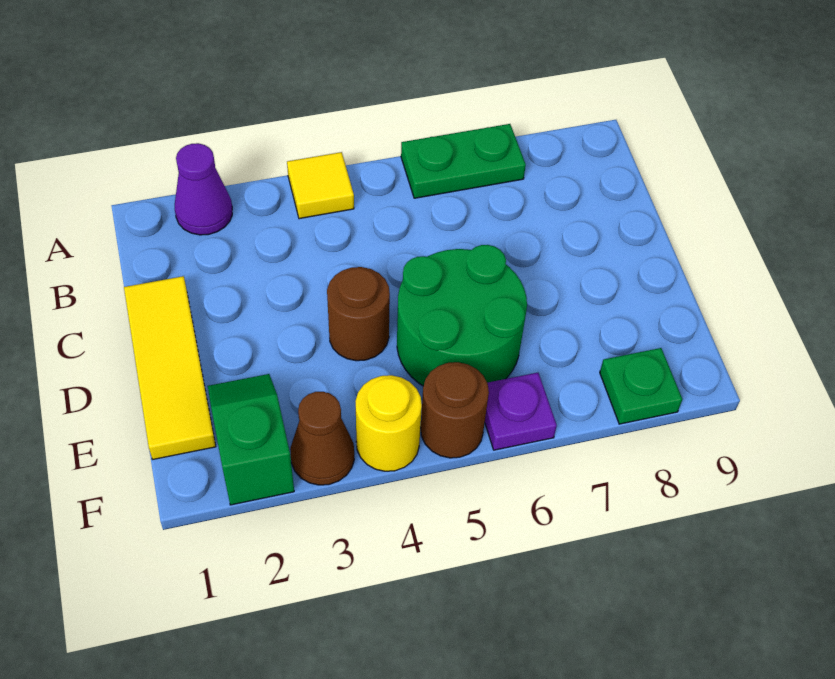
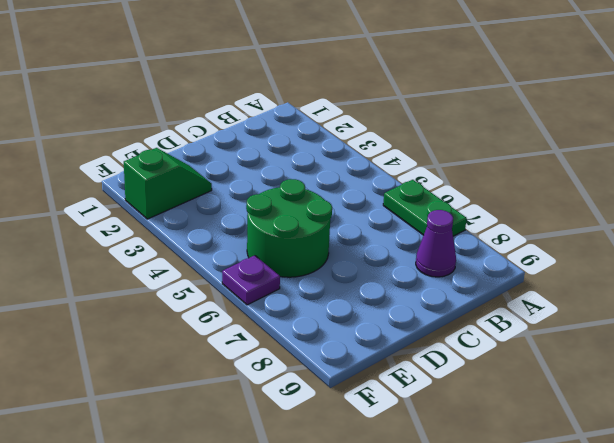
purple 1x1 cone [416,210,456,277] -> purple 1x1 cone moved to [175,143,232,235]
none -> yellow 1x1 tile [287,152,354,219]
none -> yellow 1x3 tile [124,276,216,459]
none -> brown 1x1 round brick [327,267,390,361]

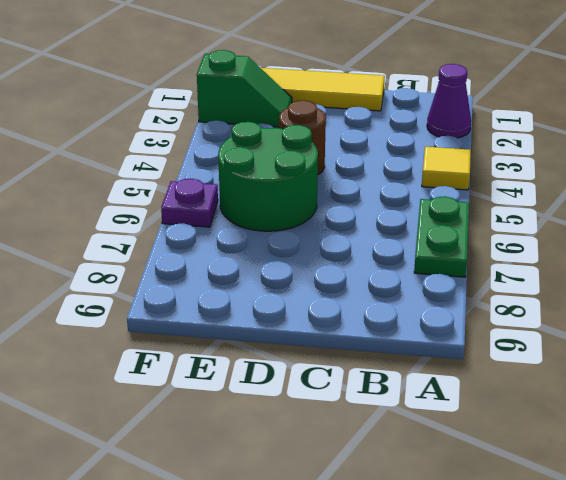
none -> brown 1x1 cone [290,392,354,485]
none -> yellow 1x1 round brick [355,375,422,471]
none -> brown 1x1 round brick [421,362,489,458]

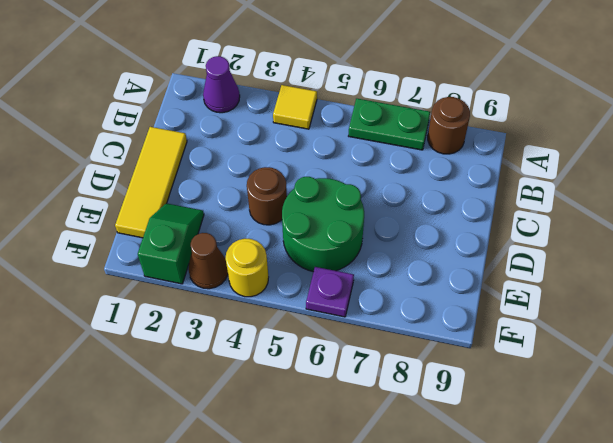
brown 1x1 round brick [428,97,470,154] -> brown 1x1 round brick moved to [421,362,489,458]
none -> green 1x1 plate [600,348,682,424]

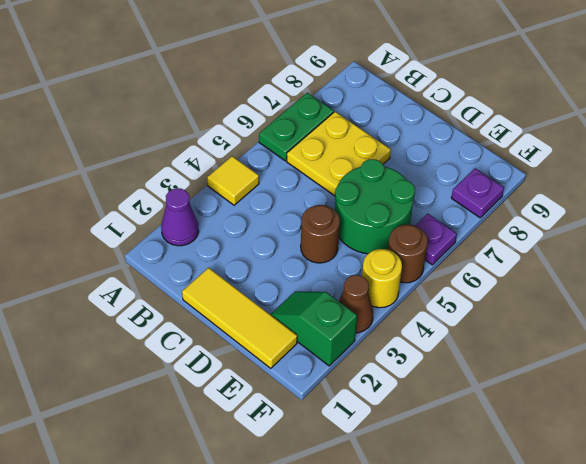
yellow 2x2 plate [287,112,391,196] -> none
purple 1x1 plate [452,168,504,218] -> green 1x1 plate [600,348,682,424]

